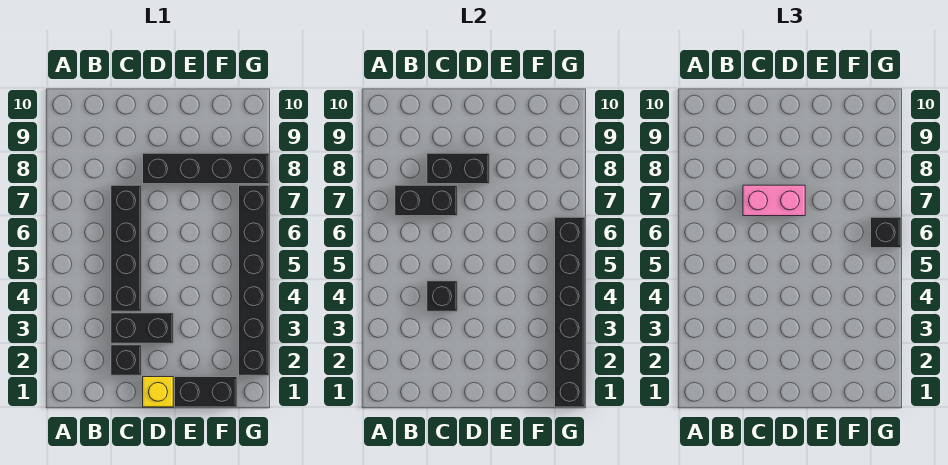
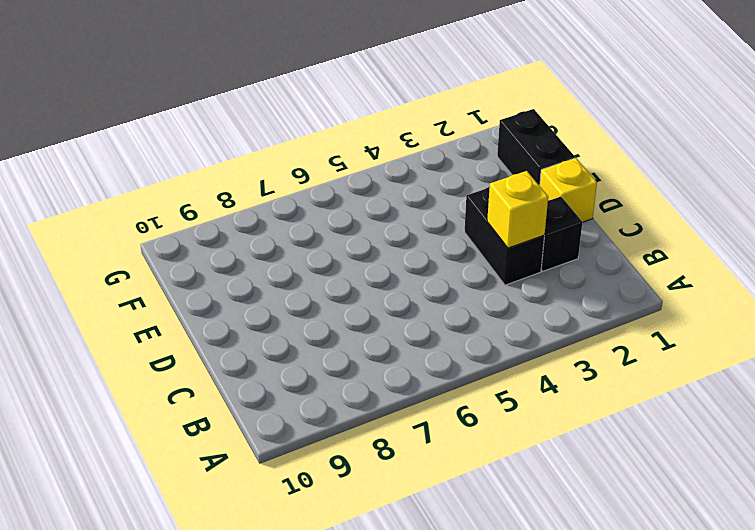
yellow 1x1 brick [487,171,548,248] -> none
none -> black 1x4 brick [111,185,141,311]
none -> black 1x4 brick [143,153,269,184]
none -> black 1x6 brick [239,185,269,375]

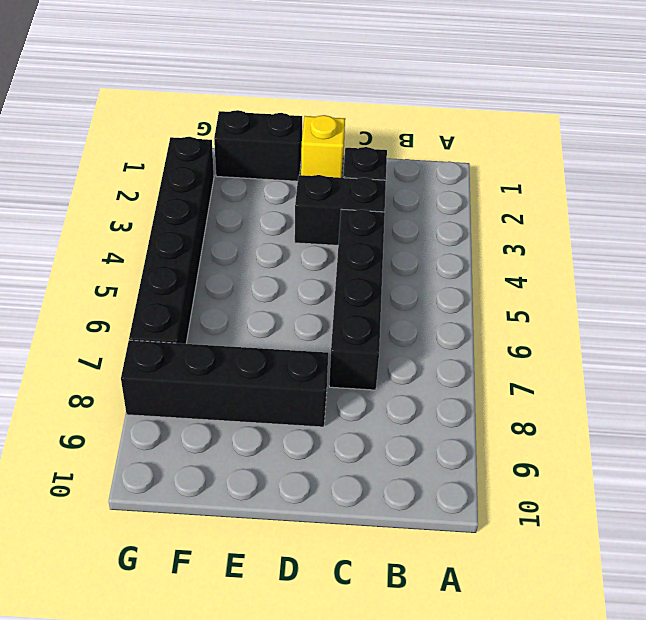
none -> black 1x2 brick [395,185,457,216]
none -> black 1x1 brick [427,281,457,311]
none -> black 1x2 brick [427,153,489,184]

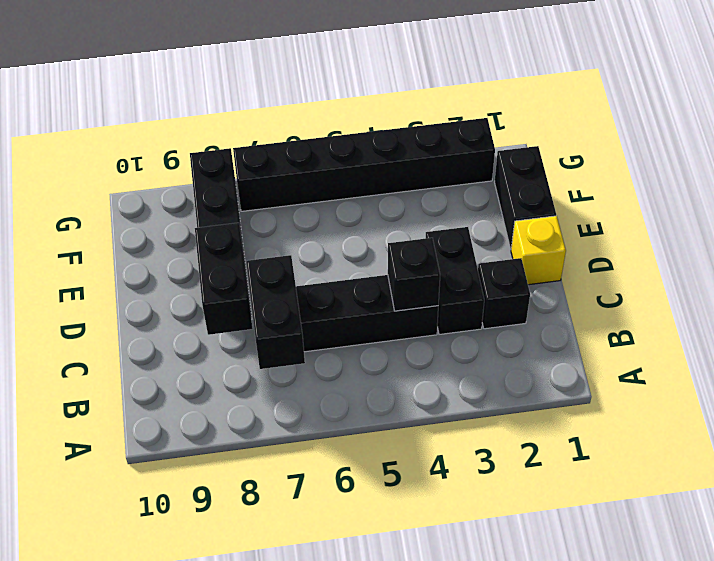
none -> black 1x6 brick [555,217,585,407]
none -> pink 1x2 brick [743,185,805,216]
none -> black 1x1 brick [871,217,901,248]

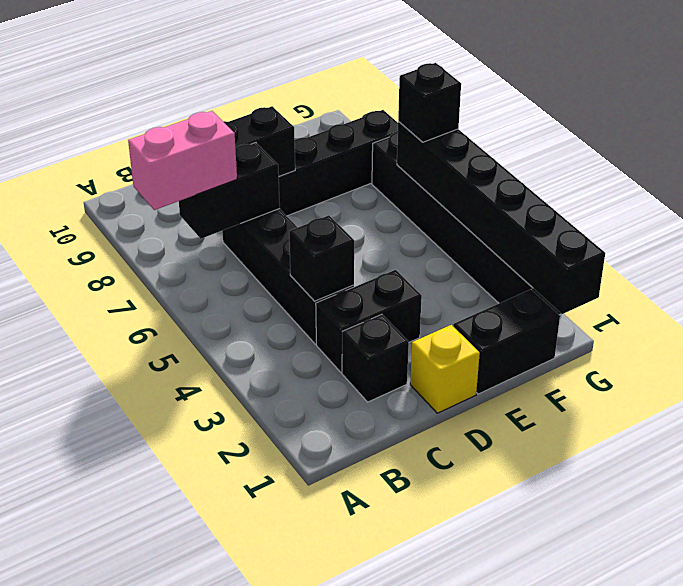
pink 1x2 brick [128,111,237,210] -> pink 1x2 brick moved to [743,185,805,216]

